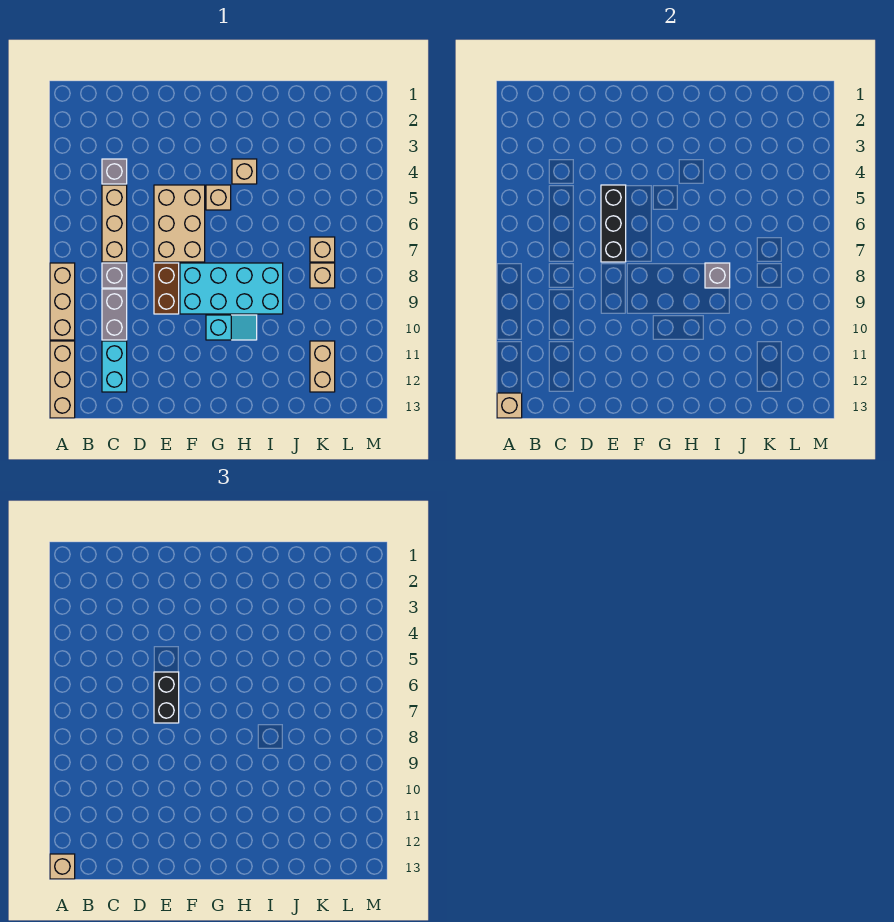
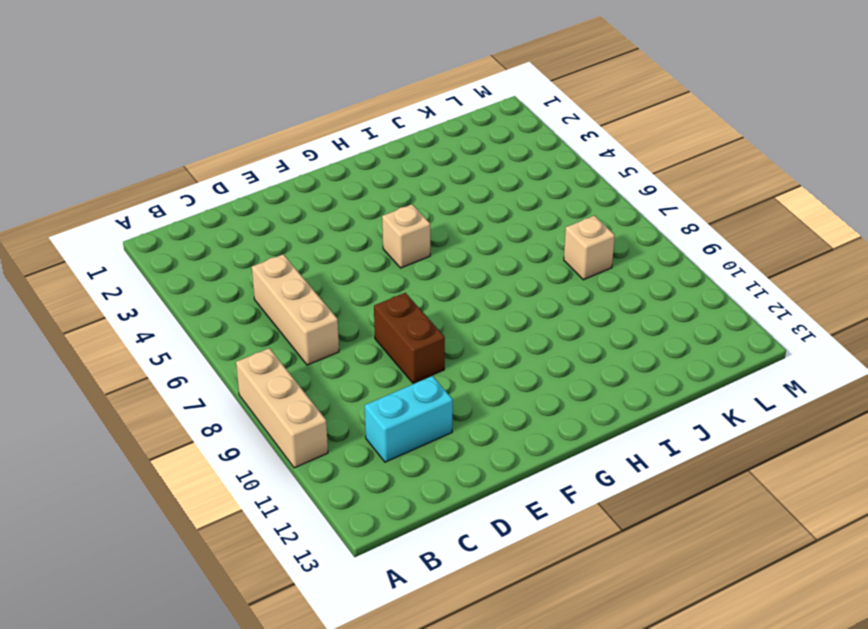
cyan 1x2 brick [365,376,453,462] -> cyan 1x2 brick turned to [102,341,127,392]
none -> tan 1x3 brick [50,341,75,418]
none -> grey 1x1 brick [102,159,127,184]
none -> grey 1x1 brick [102,263,127,288]

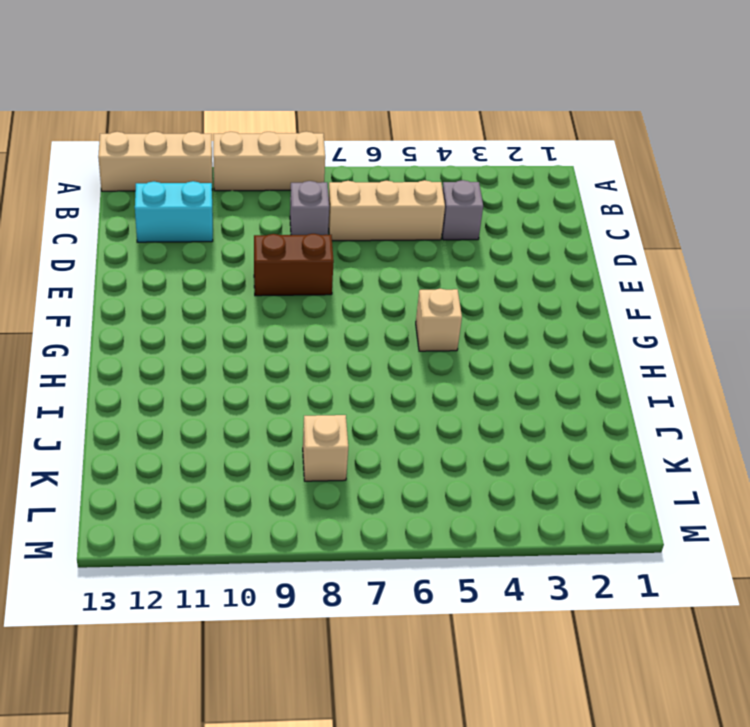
none -> grey 1x2 brick [102,289,127,340]
none -> tan 2x3 brick [154,185,205,262]
none -> cyan 2x4 brick [180,263,283,314]

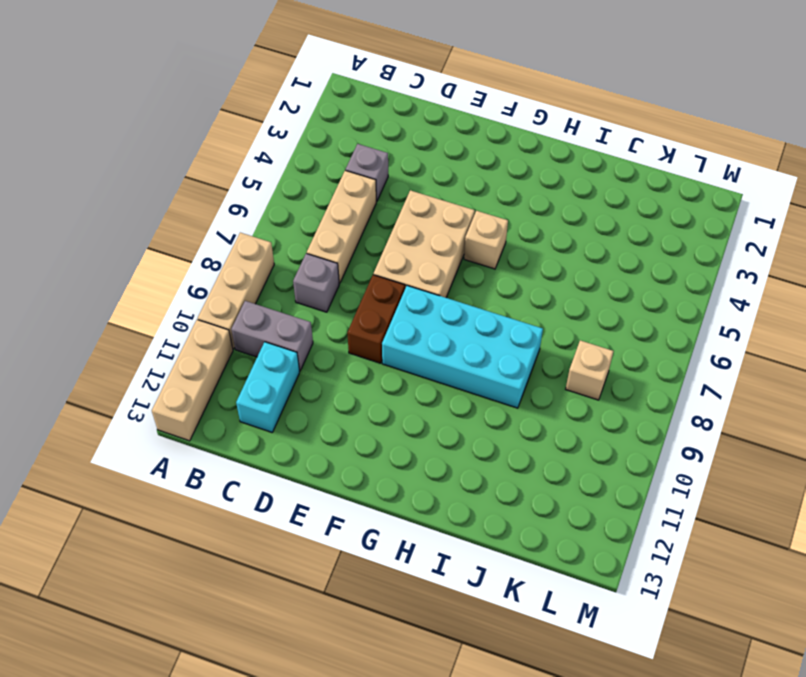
grey 1x2 brick [231,301,313,371] -> grey 1x2 brick turned to [102,289,127,340]
none -> cyan 1x2 slope [206,315,257,340]
none -> tan 1x1 brick [232,159,257,184]
none -> tan 1x1 brick [310,237,335,262]

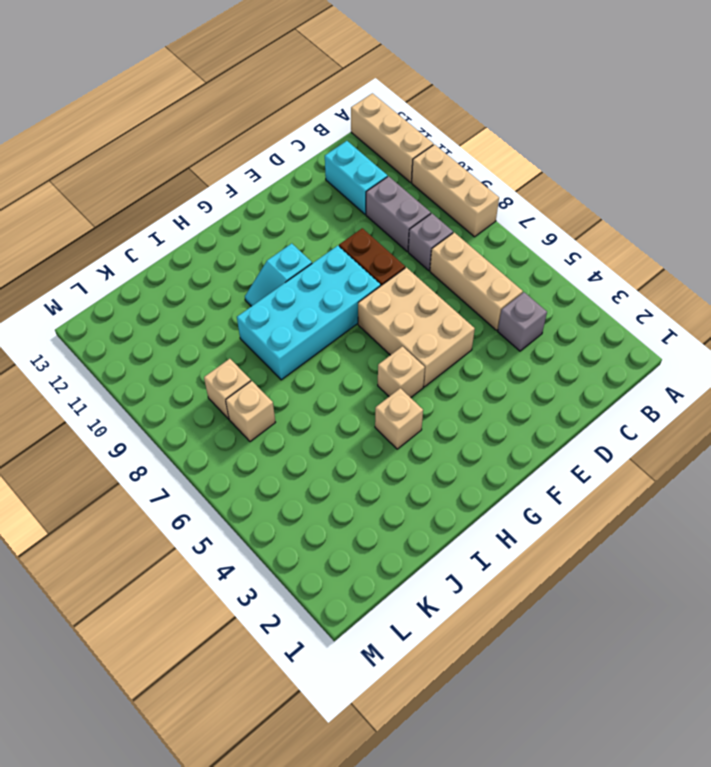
none -> tan 1x2 brick [310,341,335,392]
none -> tan 1x1 brick [497,393,522,418]
none -> black 1x3 brick [601,185,626,262]

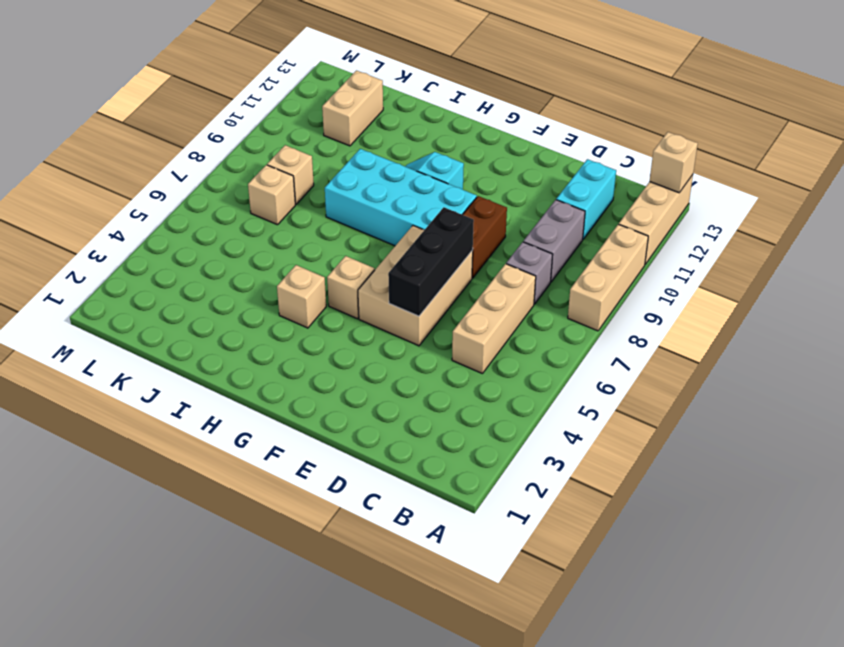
none -> grey 1x1 brick [102,159,127,184]
none -> grey 1x1 brick [705,263,730,288]
none -> tan 1x1 brick [50,854,75,879]

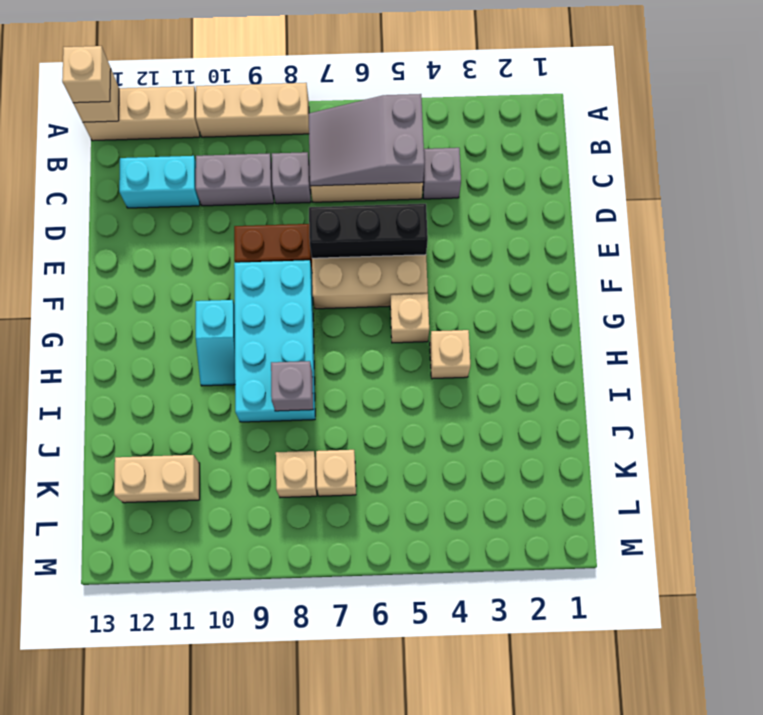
grey 2x3 slope [309,94,424,186] -> none
none -> black 1x2 brick [154,672,179,723]

